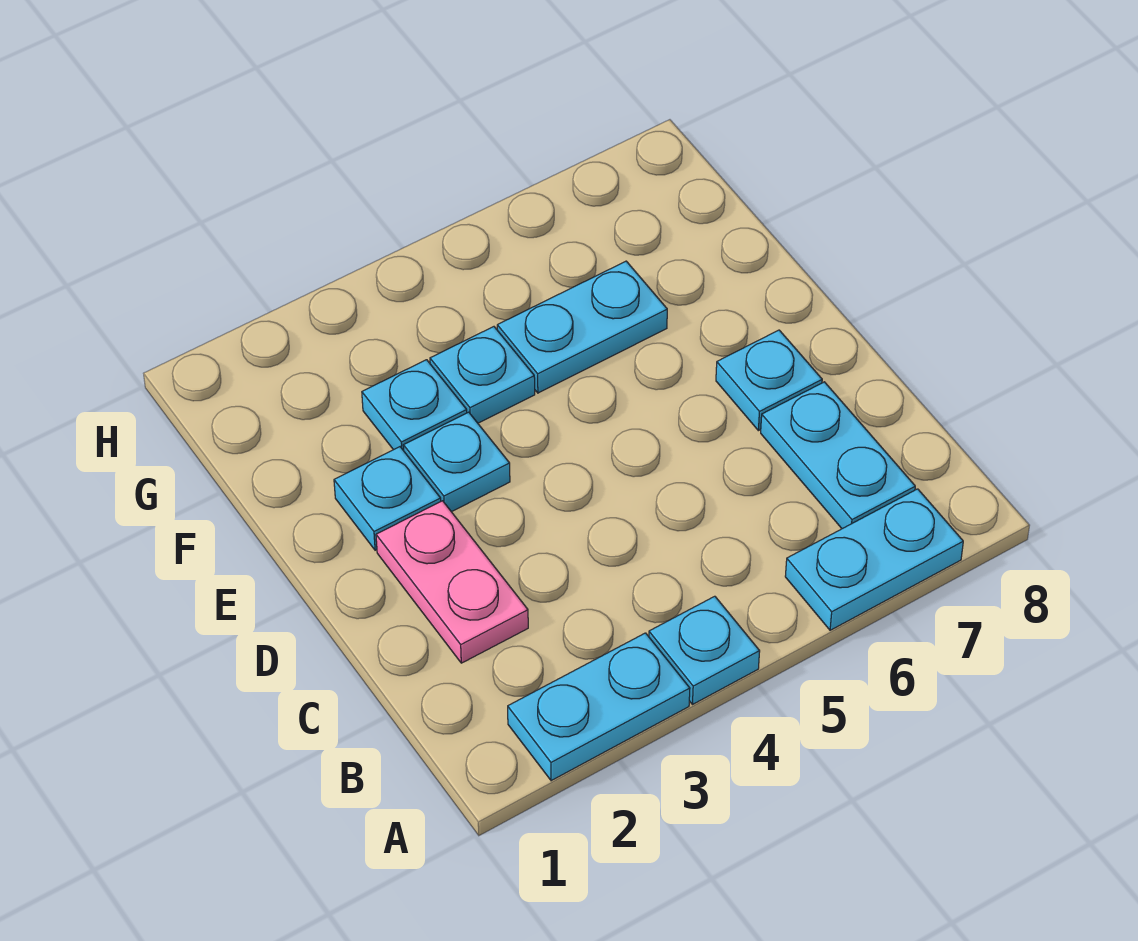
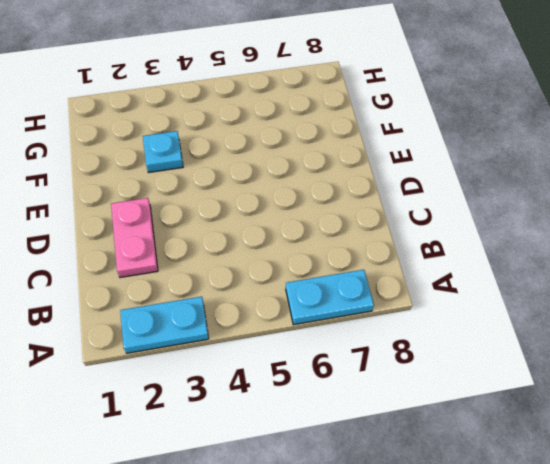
none -> cyan 1x1 plate [649,596,760,705]
none -> cyan 1x2 plate [761,382,915,529]

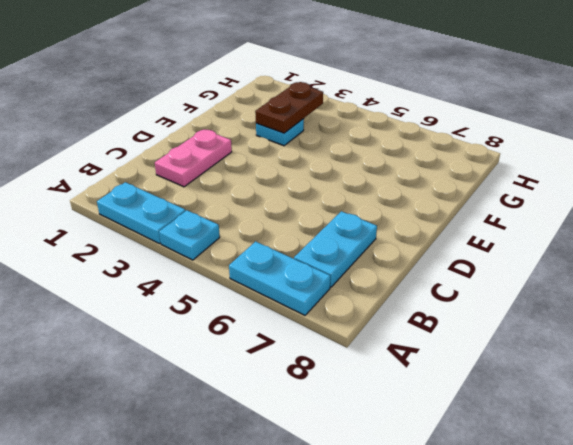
brown 1x2 plate [255,82,323,133] -> none
none -> cyan 1x1 plate [716,330,822,431]
none -> cyan 1x1 plate [334,447,441,550]

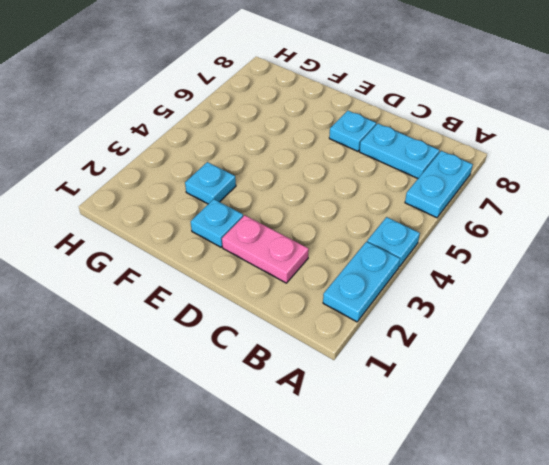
none -> cyan 1x1 plate [403,412,510,512]
none -> cyan 1x1 plate [430,327,535,423]

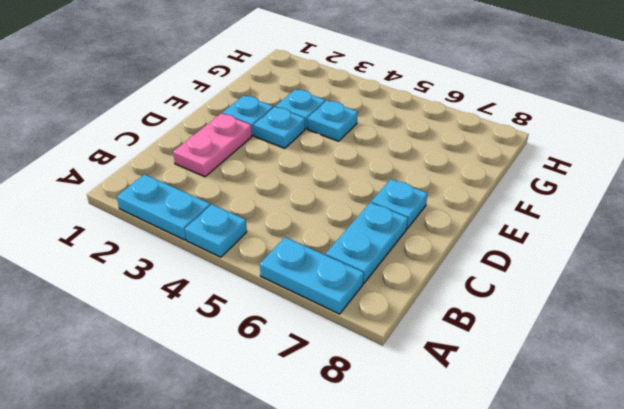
none -> cyan 1x2 plate [497,261,667,393]

